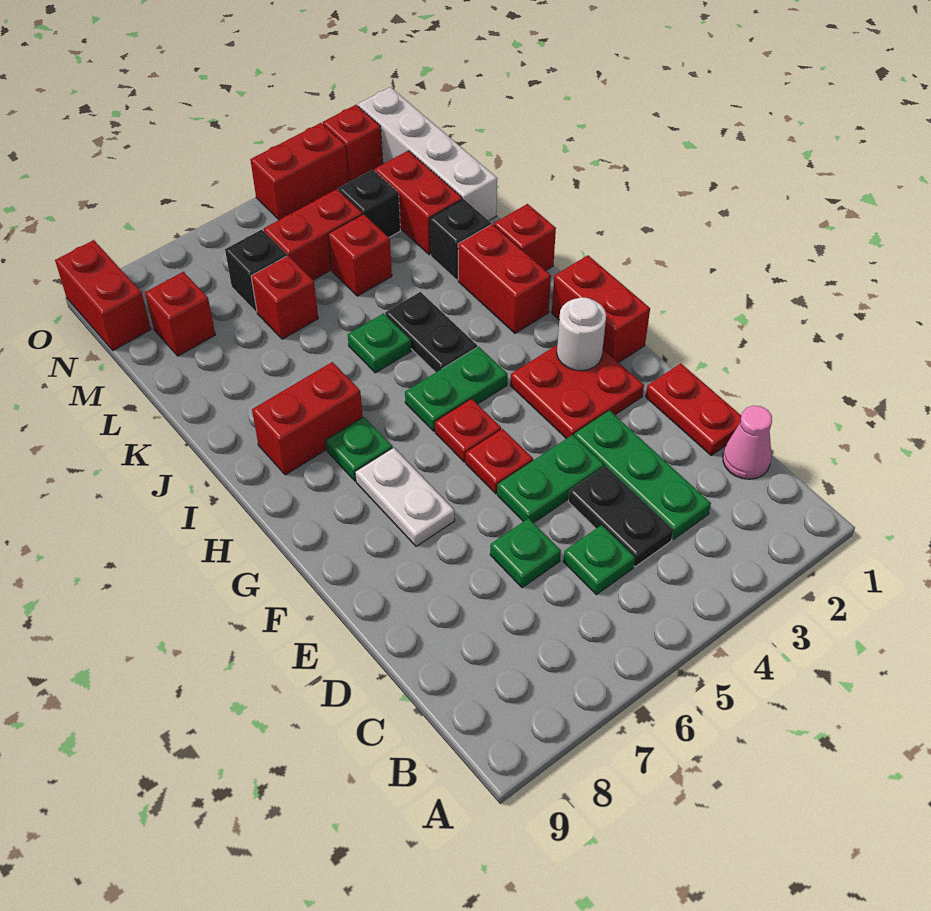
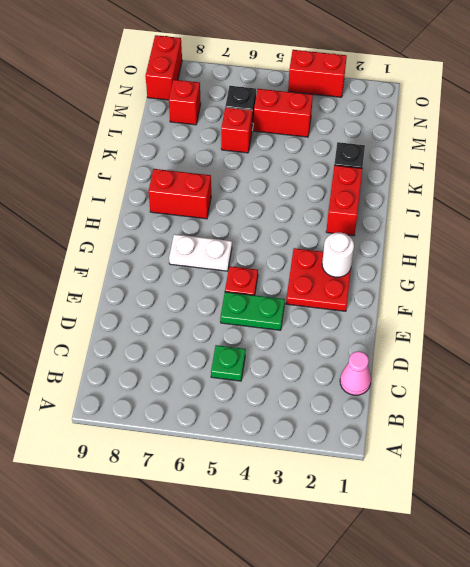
white 1x2 plate [169,234,232,271] -> white 1x2 plate turned to [355,448,455,546]
none -> green 1x3 plate [574,411,711,539]
none -> black 1x2 plate [568,466,673,567]
none -> red 1x2 plate [646,363,741,455]
none -> green 1x1 plate [490,518,561,588]

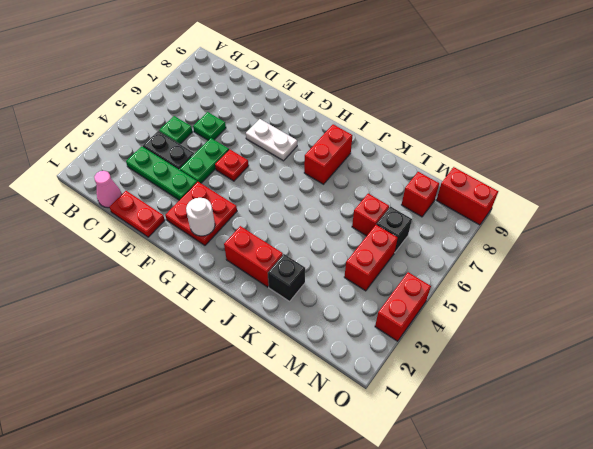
none -> red 1x2 brick [552,255,650,362]
none -> red 1x1 plate [435,399,501,462]
none -> green 1x2 plate [405,347,508,431]
none -> green 1x1 plate [326,417,392,481]

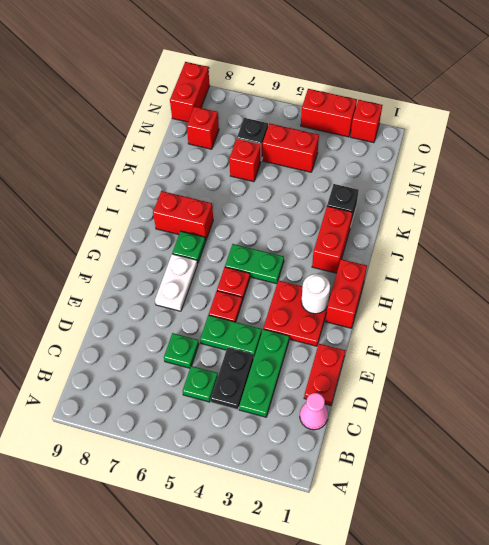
none -> black 1x2 plate [385,292,477,372]
none -> red 1x1 brick [494,204,556,270]
none -> green 1x1 plate [348,313,411,373]
none -> white 1x4 brick [358,87,497,221]

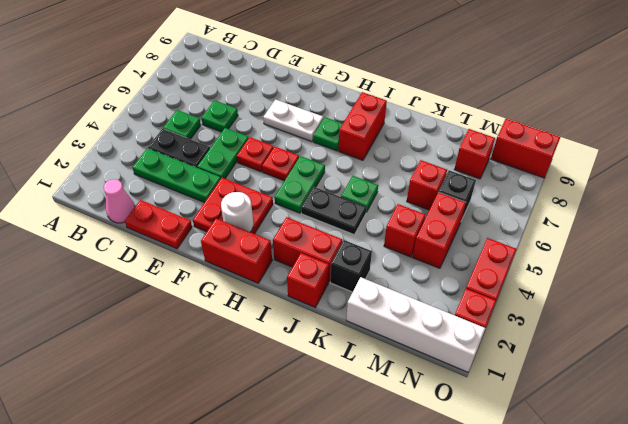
none -> red 1x2 brick [375,151,462,255]
none -> black 1x1 brick [338,170,400,237]

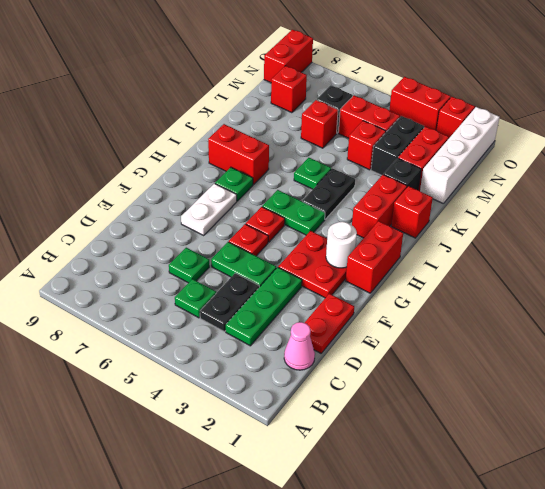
black 1x2 brick [371,116,424,175] -> black 1x1 brick [338,170,400,237]

